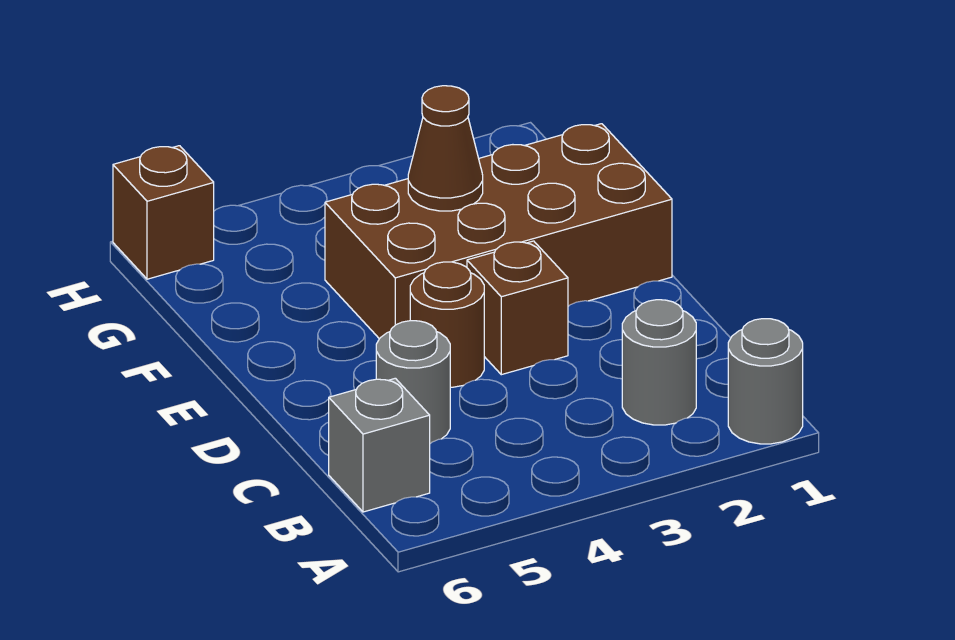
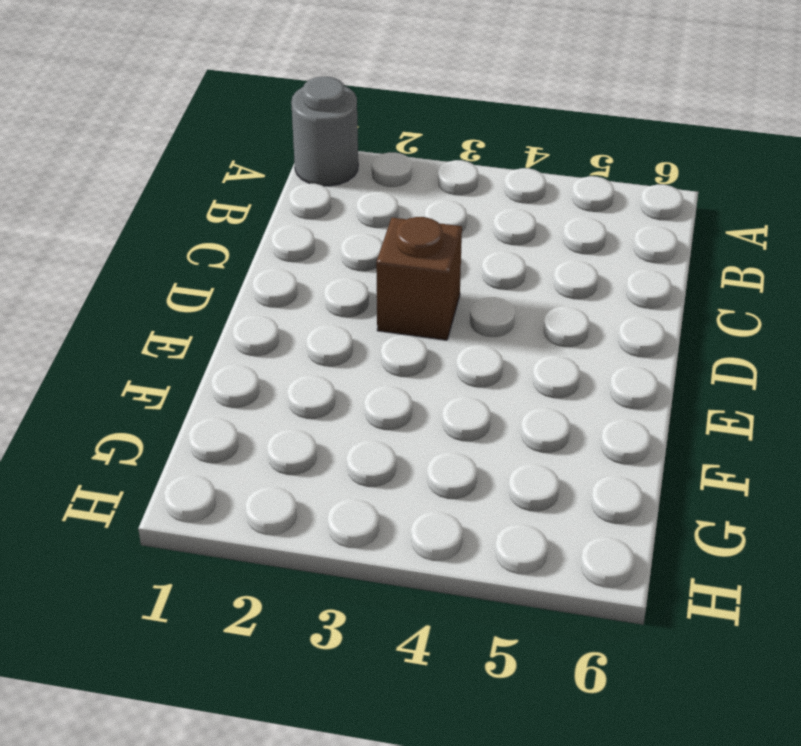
none -> grey 1x1 round brick [622,300,696,425]
none -> grey 1x1 brick [329,378,430,512]

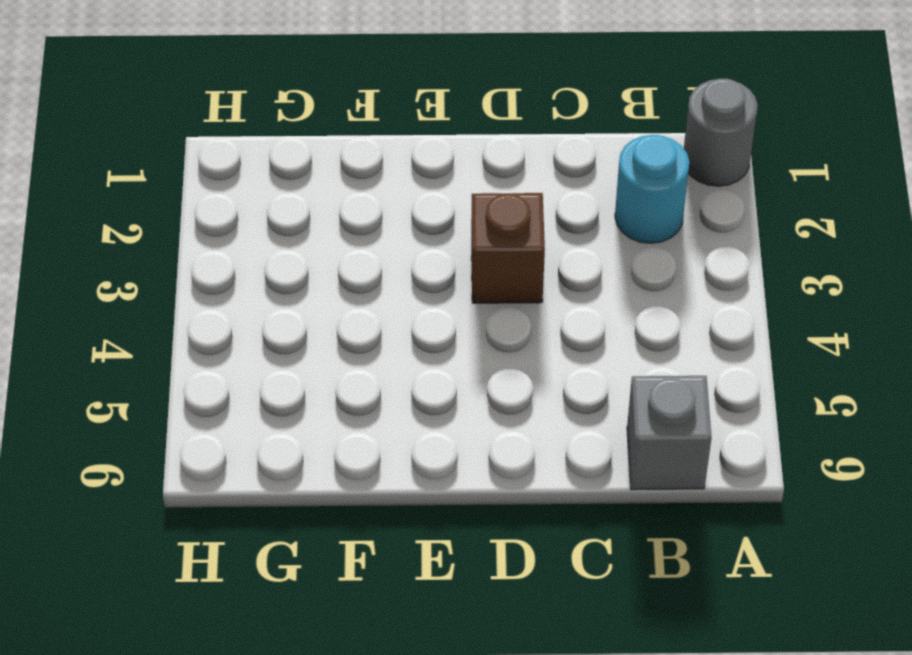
cyan 1x1 round brick [615,135,689,243] -> grey 1x1 round brick [622,300,696,425]
none -> grey 1x1 round brick [376,321,450,443]
none -> brown 1x1 round brick [410,262,484,387]

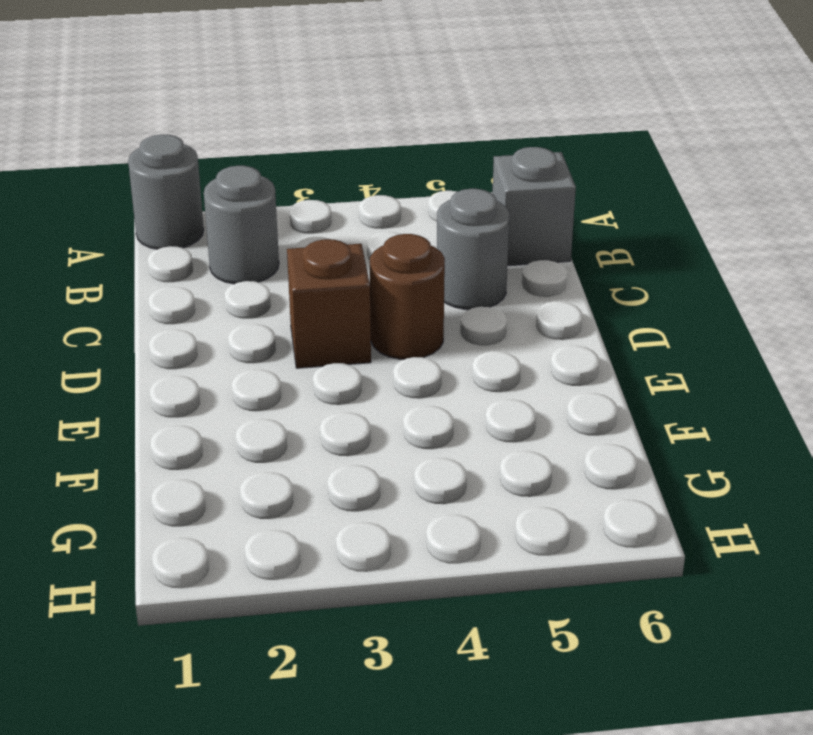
none -> brown 2x4 brick [325,124,672,339]
none -> brown 1x1 brick [113,146,214,279]

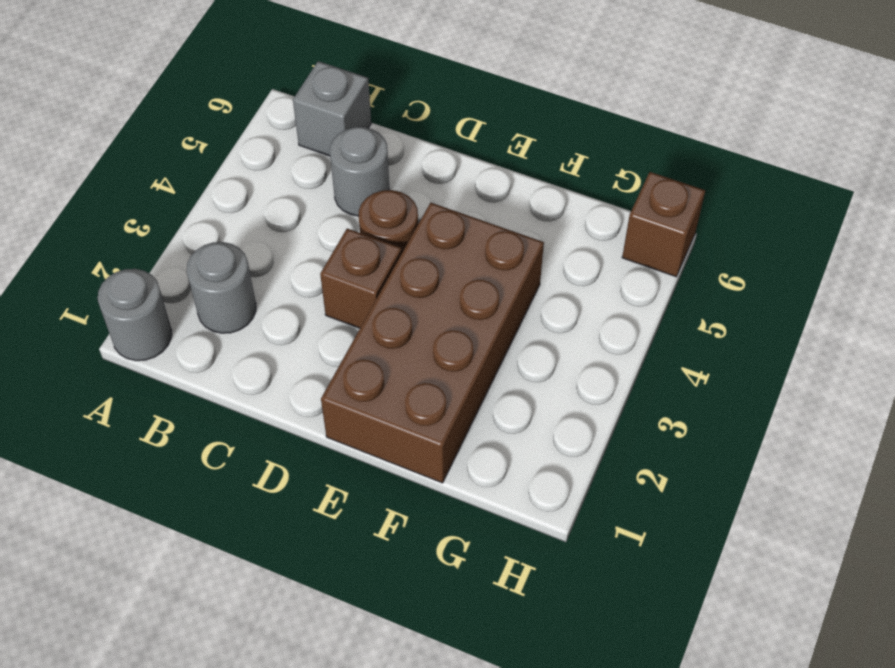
none -> brown 1x1 cone [408,86,483,211]

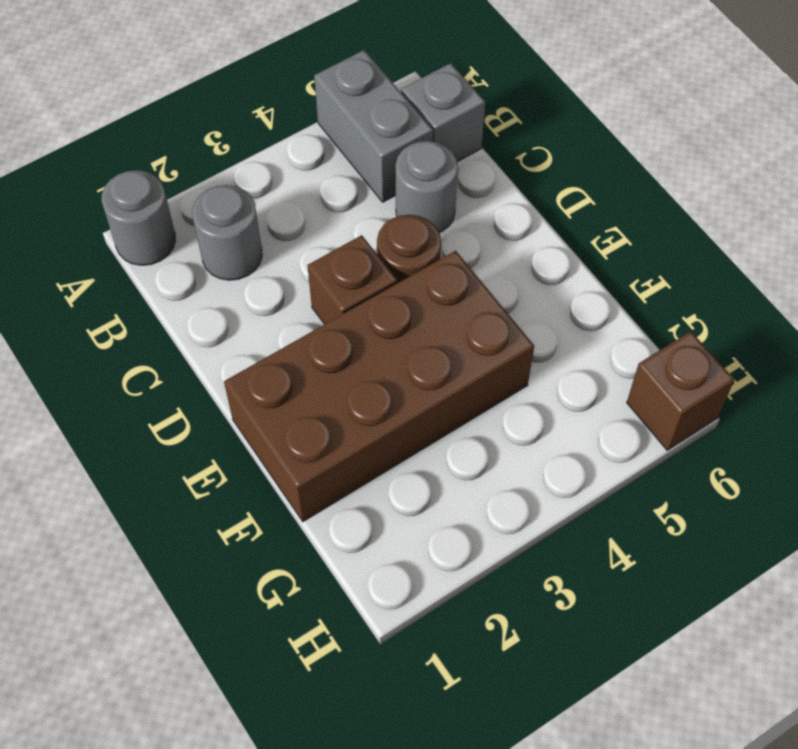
grey 1x2 brick [314,50,433,202] -> none
none -> brown 1x1 cone [408,86,483,211]

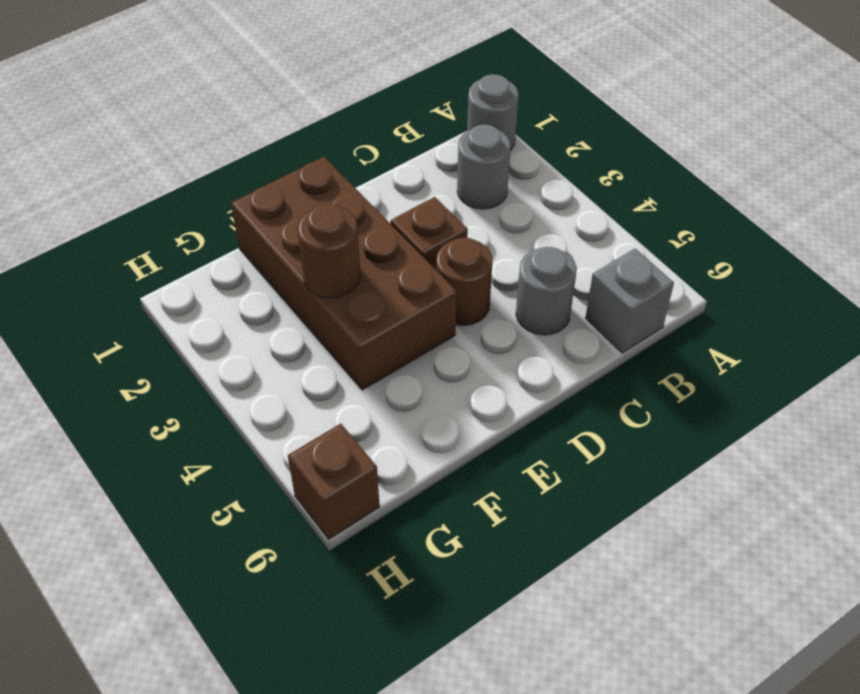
brown 1x1 round brick [297,204,361,298] -> brown 1x1 cone [408,86,483,211]

